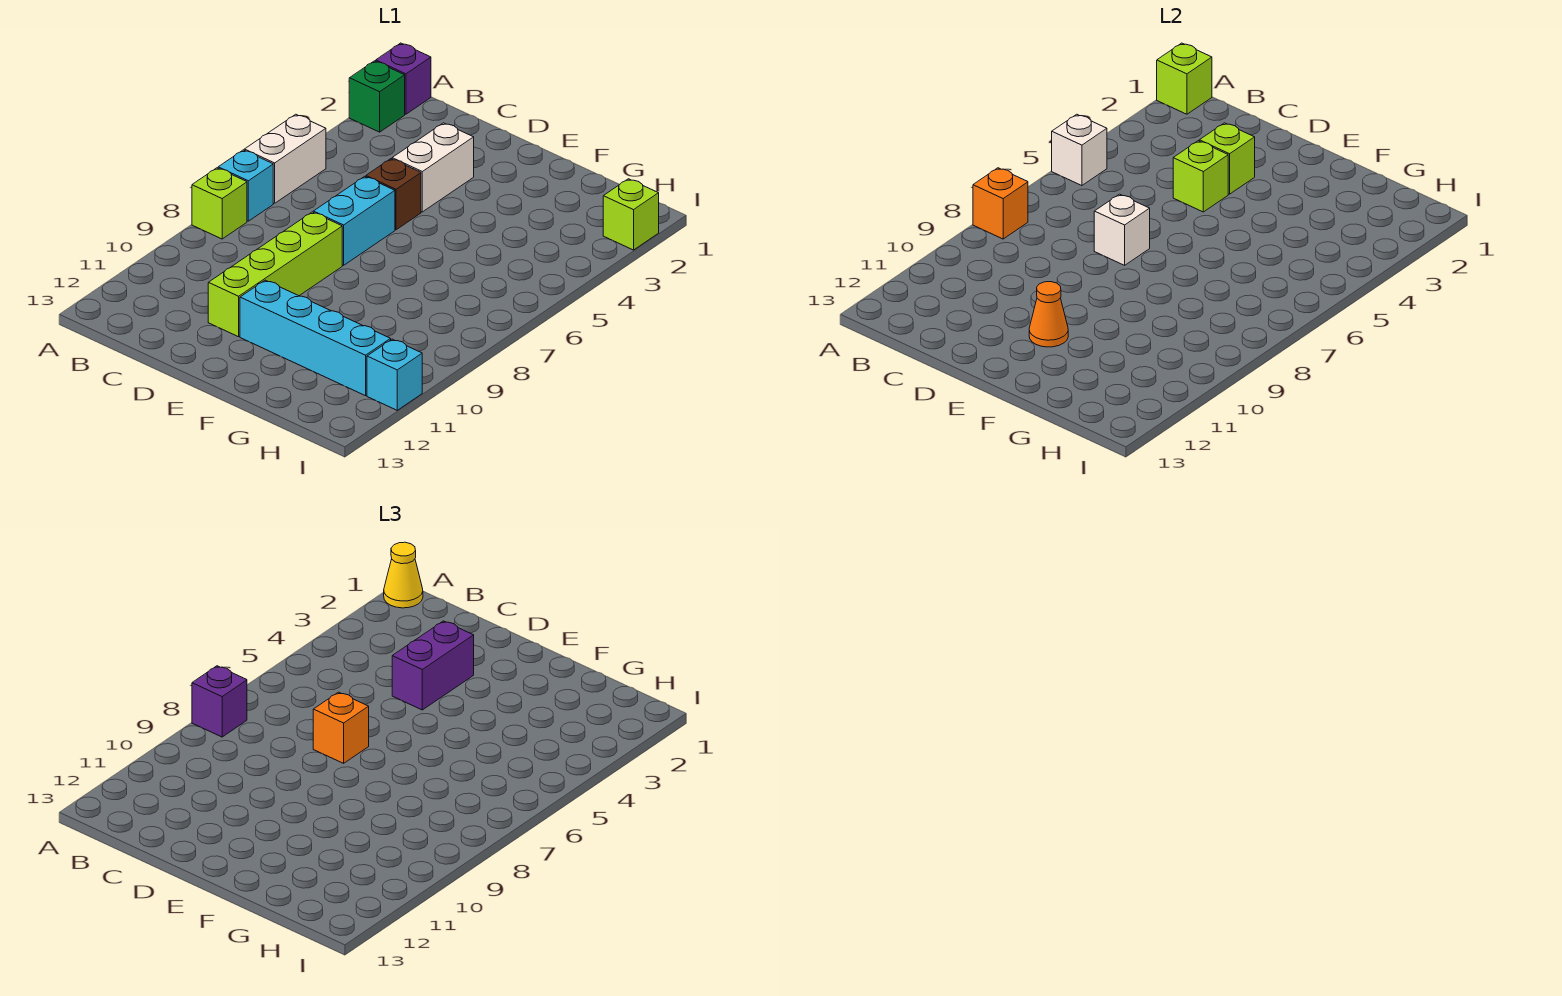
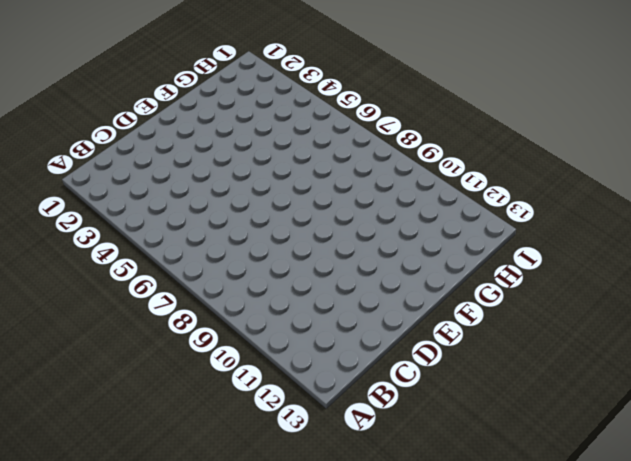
none -> purple 1x1 brick [376,43,431,114]
none -> green 1x1 brick [349,61,405,132]
none -> white 1x2 brick [244,114,326,203]

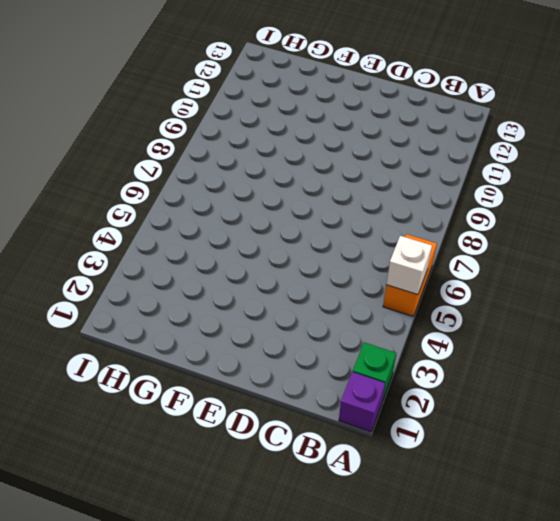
orange 1x2 brick [383,234,437,316] -> white 1x2 brick [244,114,326,203]
none -> cyan 1x1 brick [218,150,273,221]
none -> lime 1x1 brick [192,168,247,239]
none -> white 1x2 brick [392,123,474,212]

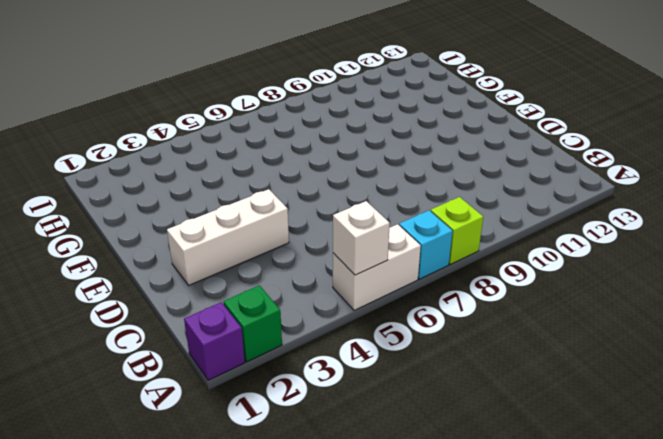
white 1x3 brick [167,189,289,285] -> white 1x2 brick [392,123,474,212]
none -> brown 1x1 brick [366,159,421,230]
none -> cyan 1x2 brick [313,176,395,265]
none -> lime 1x4 brick [208,212,342,337]

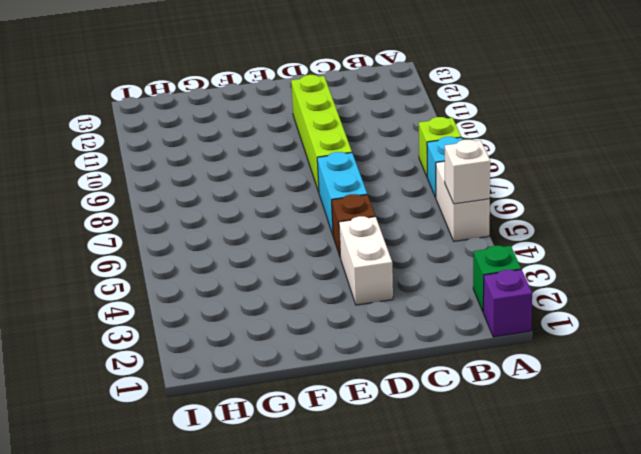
none -> cyan 1x4 brick [240,280,391,396]
none -> lime 1x1 brick [603,179,659,250]
none -> cyan 1x1 brick [367,339,422,410]

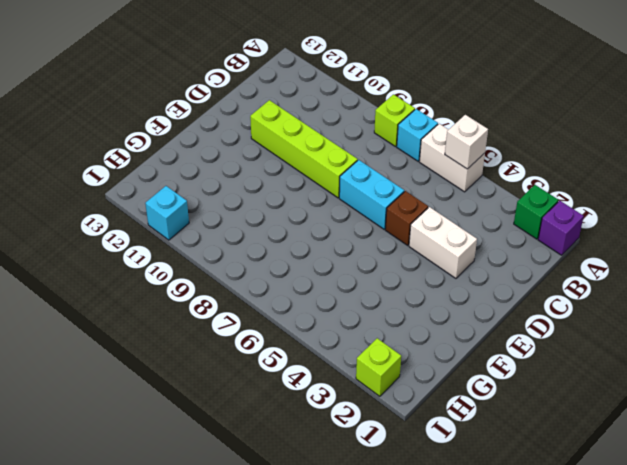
none -> cyan 1x4 brick [240,280,391,396]
none -> lime 1x1 brick [1157,43,1212,114]
none -> orange 1x1 brick [973,168,1028,239]

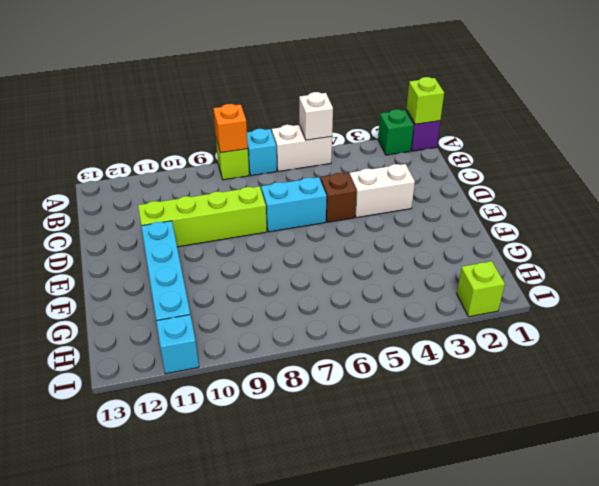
none -> lime 1x1 brick [1199,123,1255,194]
none -> lime 1x1 brick [1173,141,1228,212]
none -> white 1x1 brick [1094,194,1150,265]

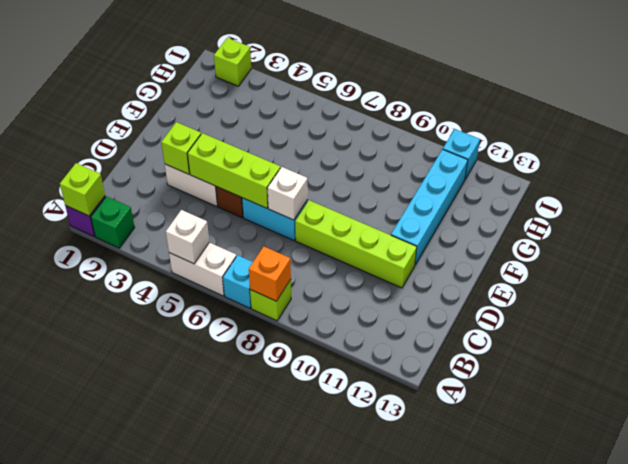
lime 1x3 brick [187,133,280,208] -> lime 1x1 brick [1173,141,1228,212]
none -> orange 1x1 cone [1029,282,1068,347]
none -> yellow 1x1 cone [384,542,423,608]
none -> purple 1x1 brick [192,666,247,737]

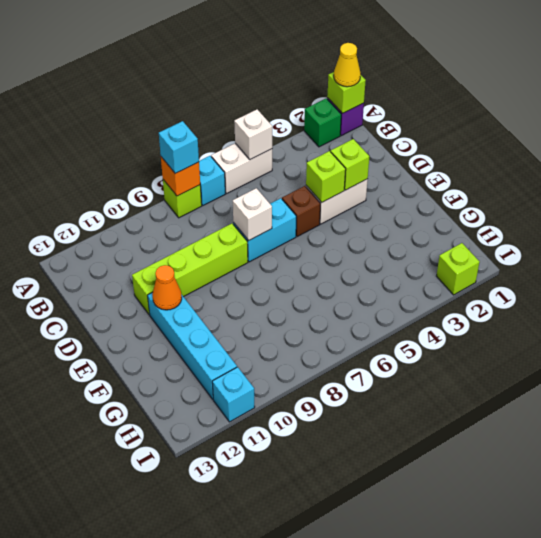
cyan 1x1 brick [159,121,199,174] -> purple 1x1 brick [192,666,247,737]
none -> purple 1x2 brick [392,621,474,710]
none -> orange 1x1 brick [313,692,369,763]

